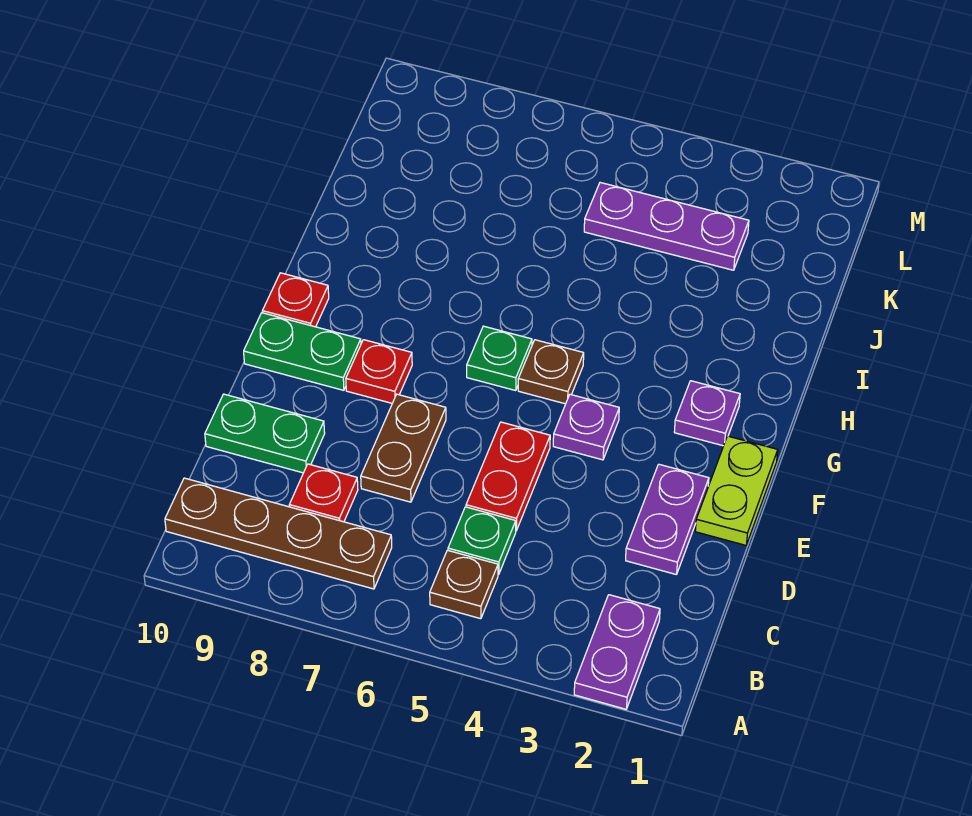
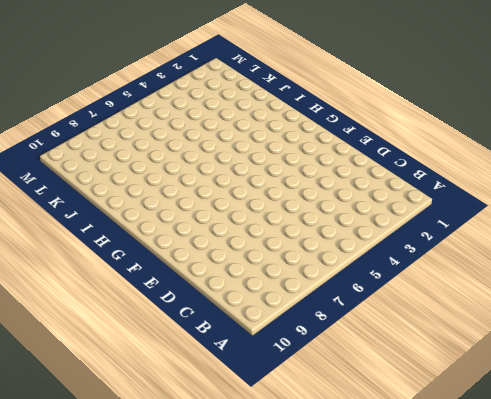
none -> purple 1x2 plate [574,595,660,709]
none -> brown 1x1 plate [430,550,498,619]
none -> brown 1x4 plate [165,478,392,589]

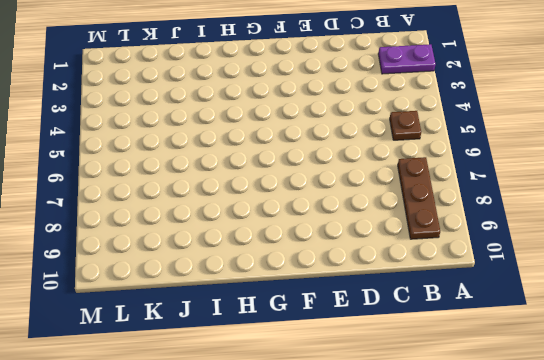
brown 1x3 plate [398,157,440,239] -> brown 1x4 plate [165,478,392,589]
none -> green 1x1 plate [448,507,516,574]
none -> red 1x1 plate [289,464,358,522]
none -> purple 1x2 plate [626,464,709,575]

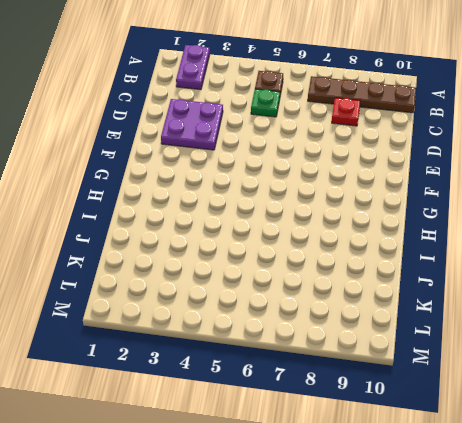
purple 2x2 plate [161,99,223,150] -> purple 1x2 plate [626,464,709,575]
none -> red 1x2 plate [466,422,550,531]
none -> brown 1x2 plate [361,394,446,502]
none -> green 1x2 plate [205,394,325,473]

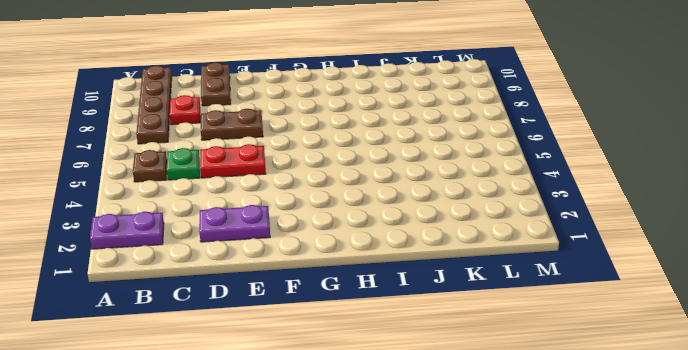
brown 1x2 plate [201,63,231,106] -> green 1x2 plate [205,394,325,473]
none -> lime 1x2 plate [695,436,778,545]
none -> purple 1x1 plate [553,394,619,460]
none -> red 1x1 plate [346,340,412,403]

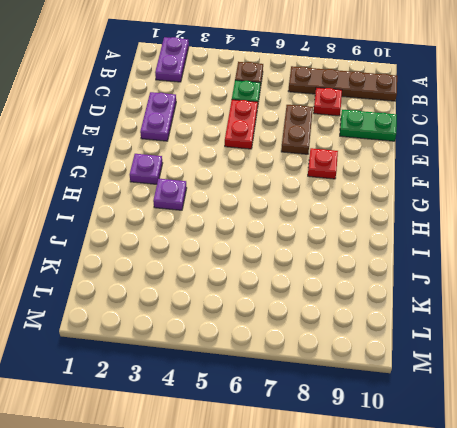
purple 1x1 plate [153,179,187,210] -> purple 1x1 plate moved to [553,394,619,460]
none -> lime 1x2 plate [695,436,778,545]
none -> green 1x2 plate [244,313,361,390]
none -> brown 1x1 plate [518,340,584,404]

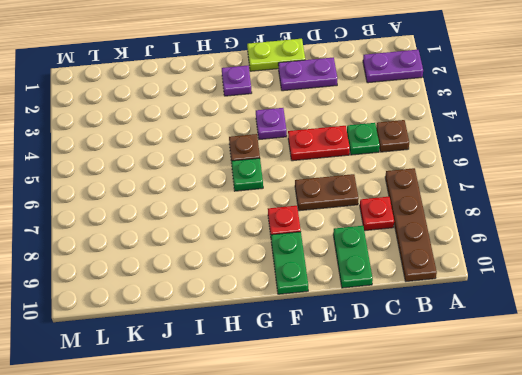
none -> red 1x1 plate [262,273,329,327]
none -> purple 1x3 plate [584,183,749,270]

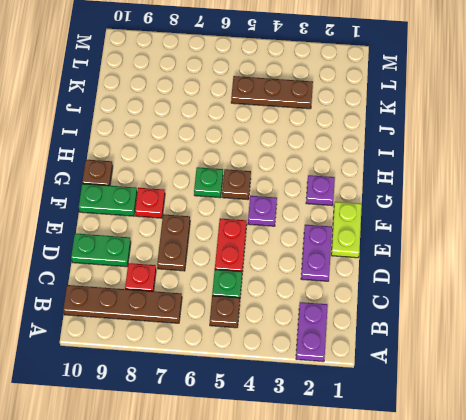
brown 1x1 plate [82,160,113,186] -> red 1x1 plate [262,273,329,327]
brown 1x3 plate [231,76,313,109] -> purple 1x3 plate [584,183,749,270]

